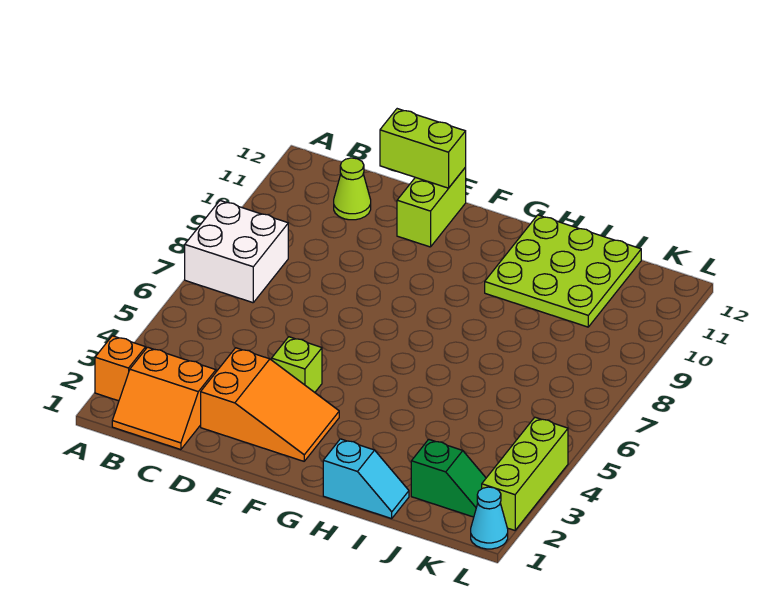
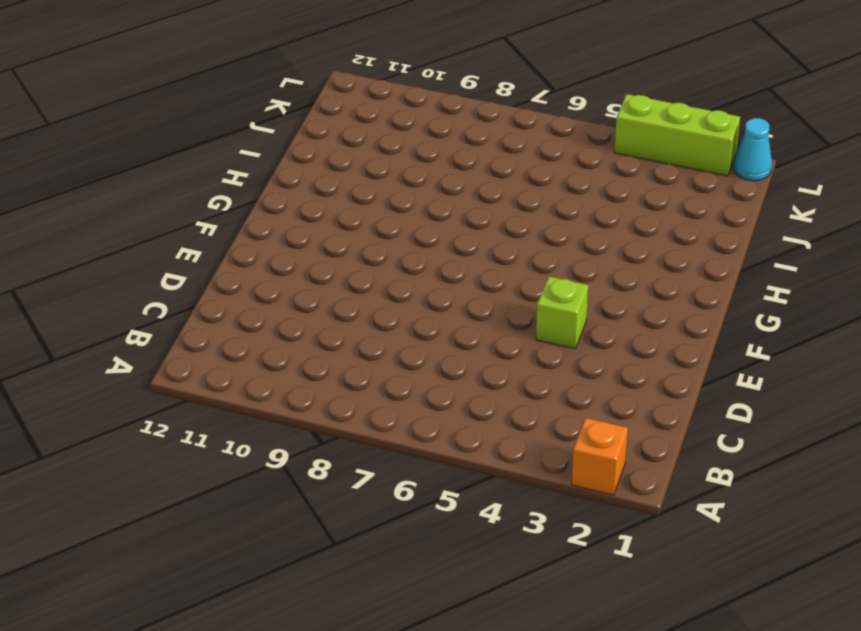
none -> white 2x2 brick [185,201,288,303]
none -> orange 2x2 slope [112,347,216,450]
none -> lime 1x1 cone [334,158,371,220]

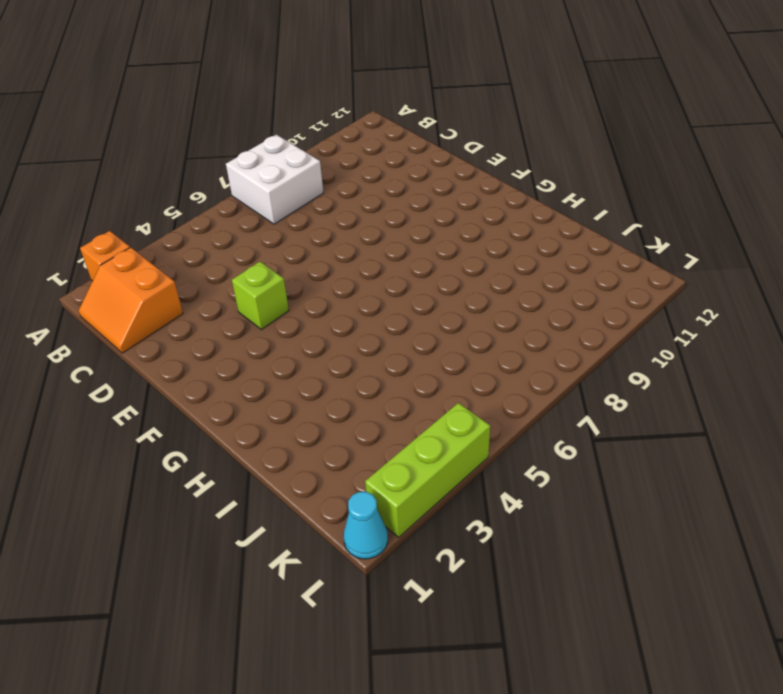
none -> lime 1x1 cone [334,158,371,220]
none -> orange 2x3 slope [201,348,339,461]
none -> lime 1x2 brick [397,167,466,247]

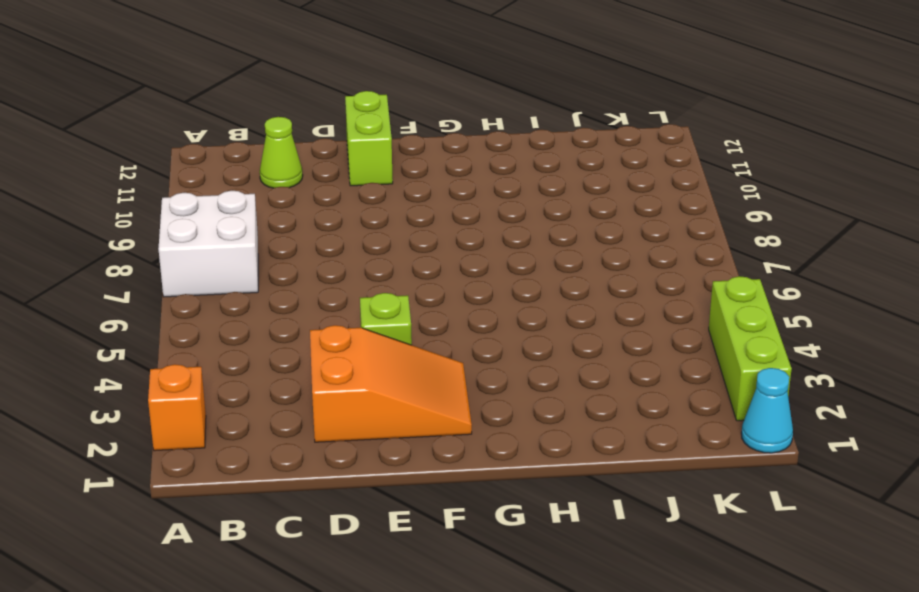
none -> orange 2x2 slope [112,347,216,450]
none -> cyan 1x2 slope [323,439,409,519]
none -> lime 3x3 plate [485,215,641,327]

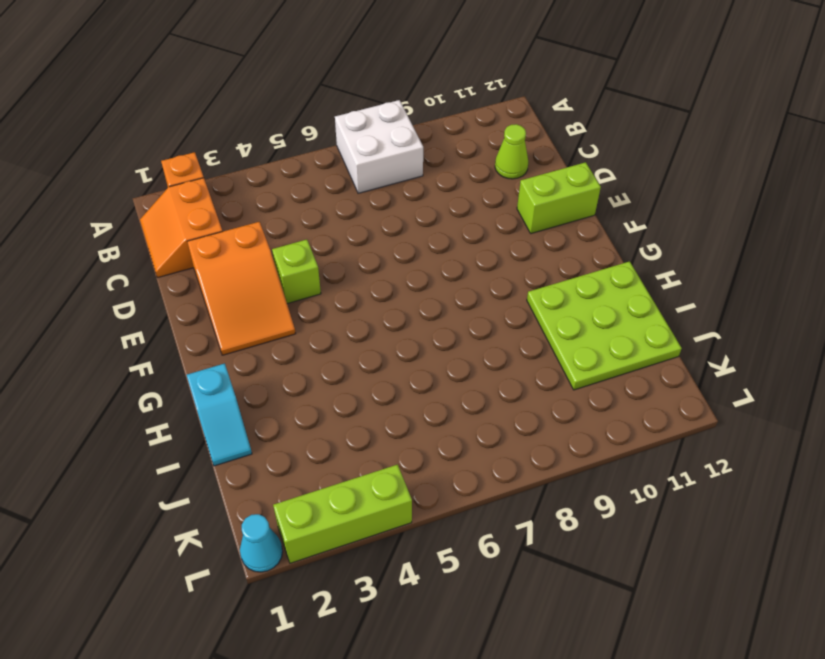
none -> green 1x2 slope [411,439,486,517]
none -> lime 1x2 brick [380,109,466,188]

